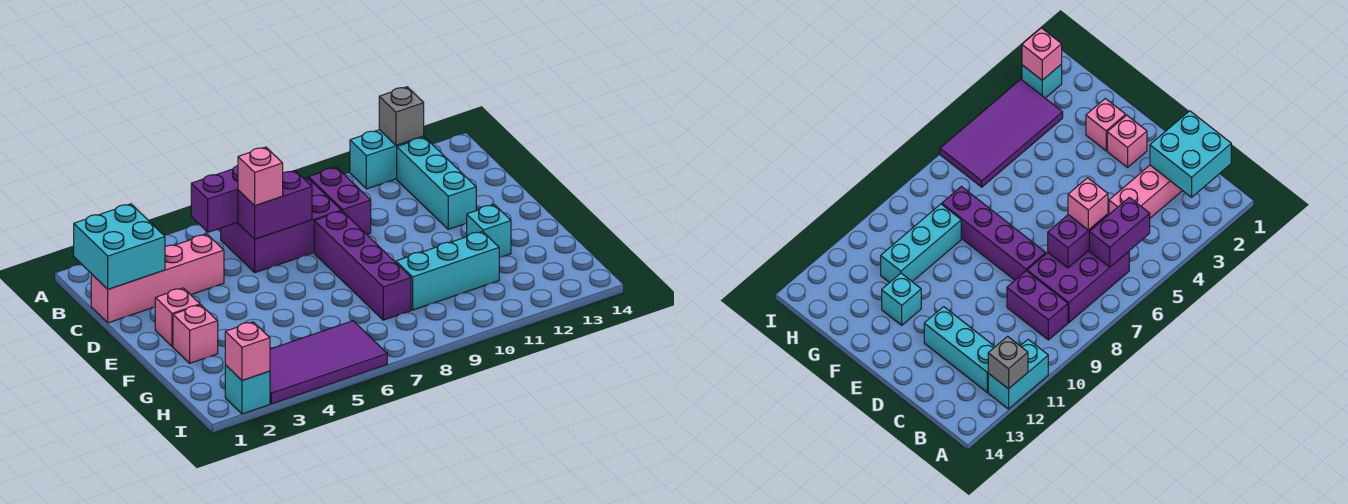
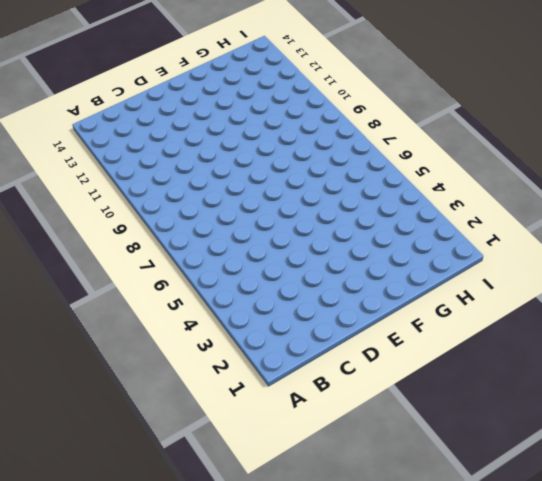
none -> cyan 1x2 brick [350,130,424,189]
none -> purple 2x3 brick [221,177,341,273]
none -> purple 1x2 brick [309,167,371,234]

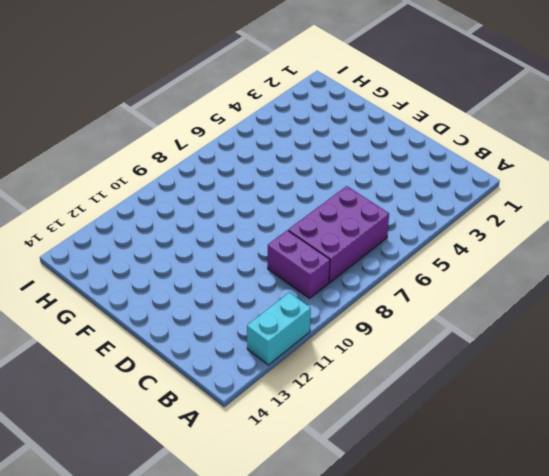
none -> cyan 1x3 brick [397,137,476,229]
none -> pink 1x4 brick [91,234,224,323]
none -> purple 1x4 brick [314,211,411,320]

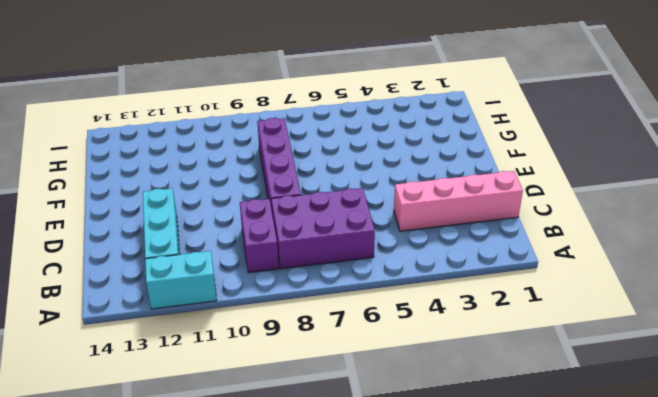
none -> pink 1x1 brick [155,288,200,347]
none -> pink 1x1 brick [173,305,218,363]
none -> cyan 1x1 brick [467,205,511,258]

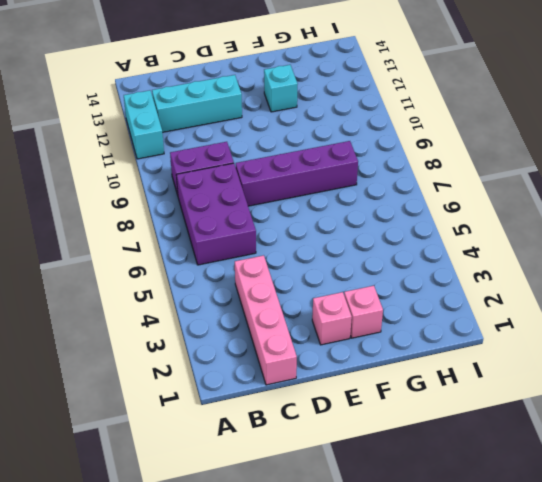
none -> cyan 1x3 brick [396,232,499,310]
none -> purple 2x4 tile [270,321,387,404]
none -> cyan 1x1 brick [225,365,270,414]

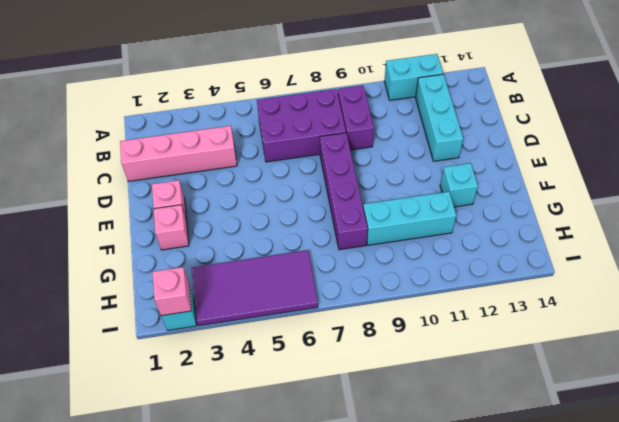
none -> grey 1x1 brick [379,87,424,145]
none -> cyan 2x2 brick [74,204,165,289]
none -> purple 1x2 brick [191,166,238,232]

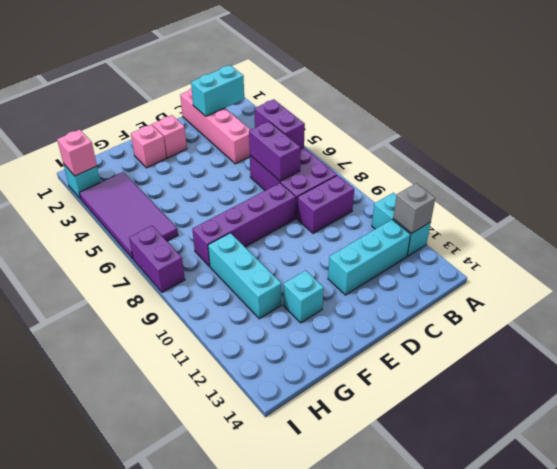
cyan 1x2 brick [191,65,244,116] -> cyan 2x2 brick [74,204,165,289]
purple 1x2 brick [129,226,185,292] -> none
none -> pink 1x1 brick [238,147,283,206]

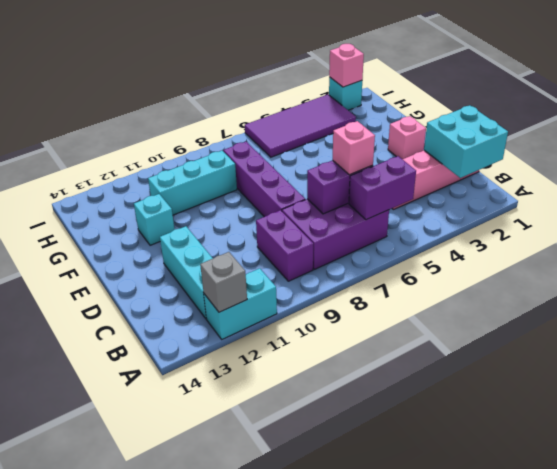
none -> pink 1x1 brick [173,305,218,363]

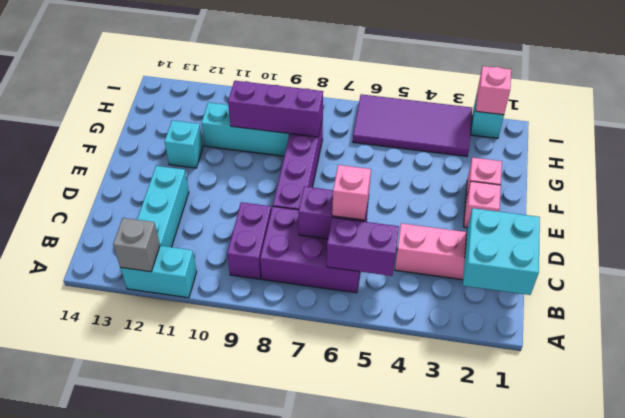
purple 1x3 brick [228,81,323,137] -> none

